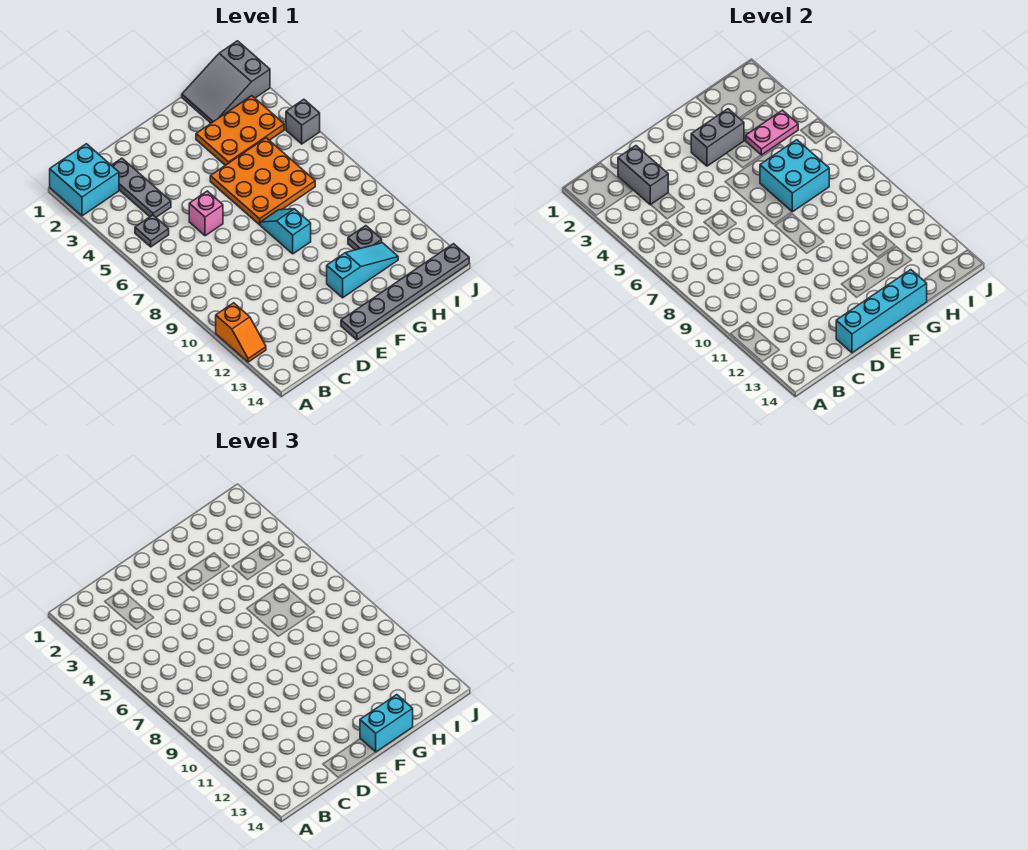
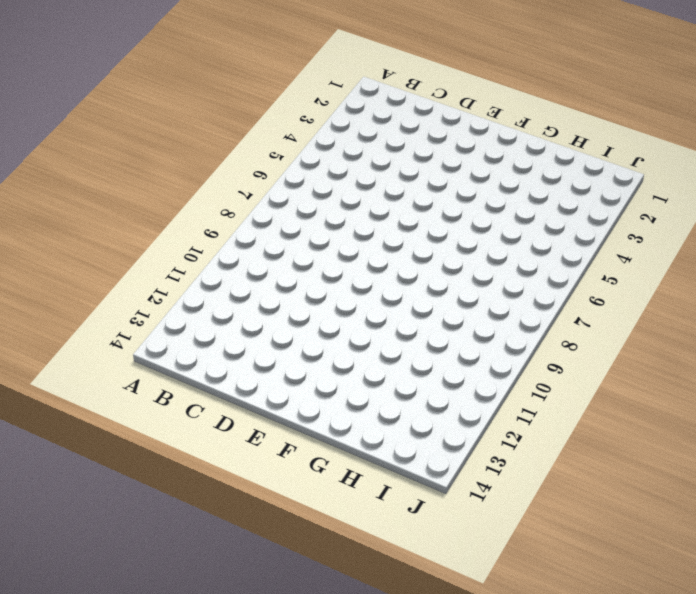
none -> cyan 2x2 brick [50,144,119,216]
none -> orange 1x2 slope [216,303,266,362]
none -> grey 1x1 plate [135,215,169,247]

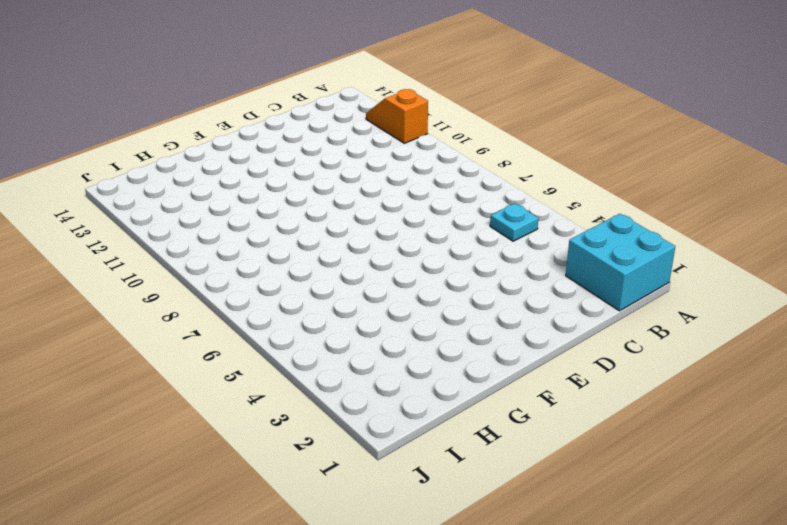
cyan 1x1 plate [490,203,538,241] -> grey 1x1 plate [135,215,169,247]
none -> grey 1x3 plate [111,158,171,217]
none -> pink 1x1 brick [189,191,223,236]
none -> grey 1x6 plate [341,244,469,340]

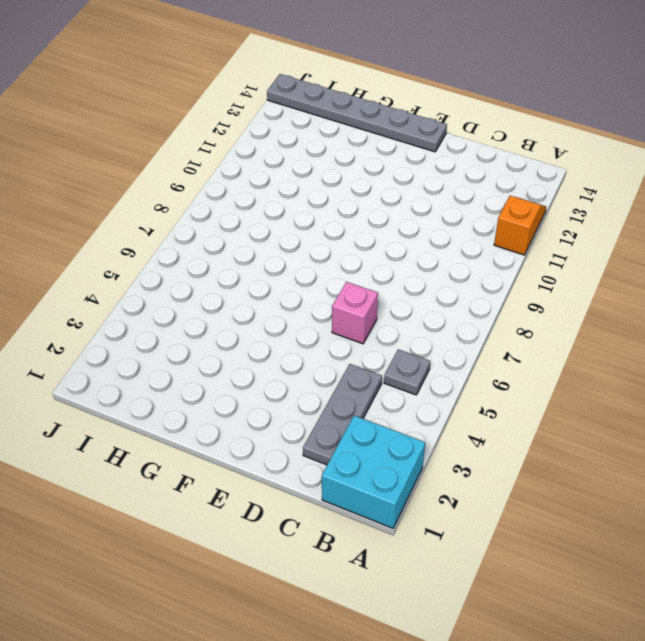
none -> orange 3x3 plate [210,138,315,225]
none -> cyan 1x2 slope [260,209,311,254]
none -> cyan 1x3 slope [327,243,398,298]

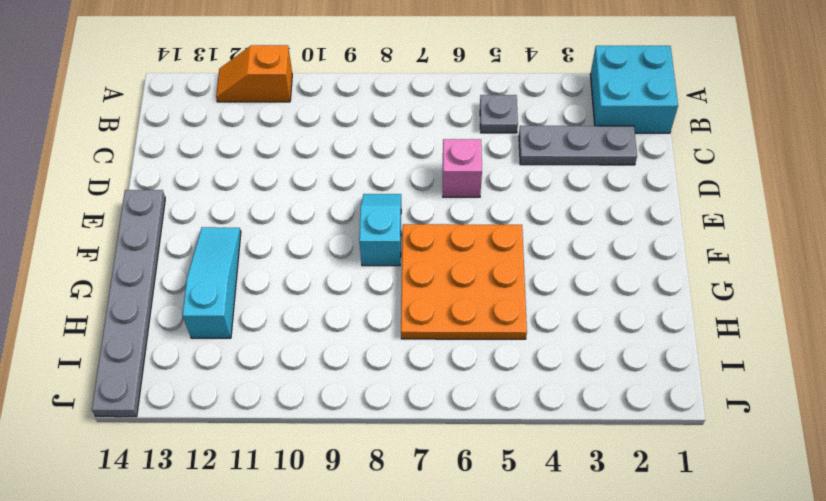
cyan 1x2 slope [359,194,401,266] -> cyan 1x2 slope turned to [260,209,311,254]
cyan 1x3 slope [183,227,241,338] -> cyan 1x3 slope turned to [327,243,398,298]
none -> orange 2x3 plate [196,96,284,165]
none -> grey 2x3 slope [182,41,270,123]
none -> grey 1x1 plate [348,226,382,250]

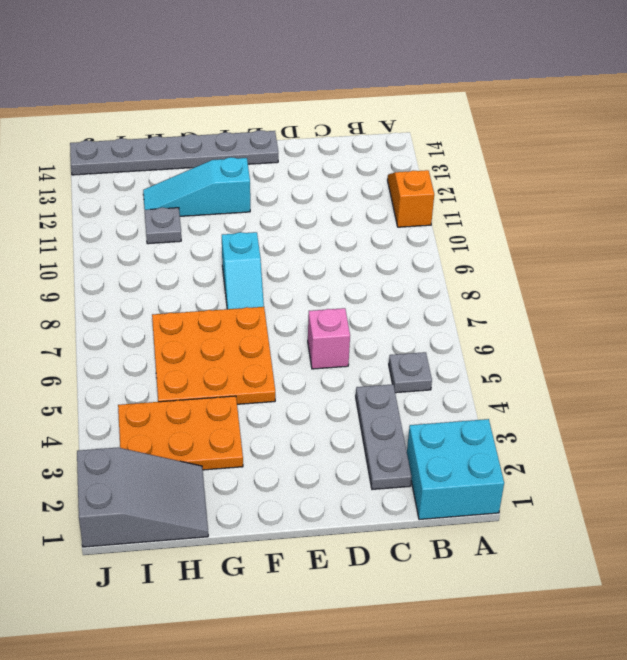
none -> grey 1x1 brick [286,99,320,144]
none -> grey 1x2 brick [618,146,668,205]
none -> cyan 1x4 brick [836,270,927,353]

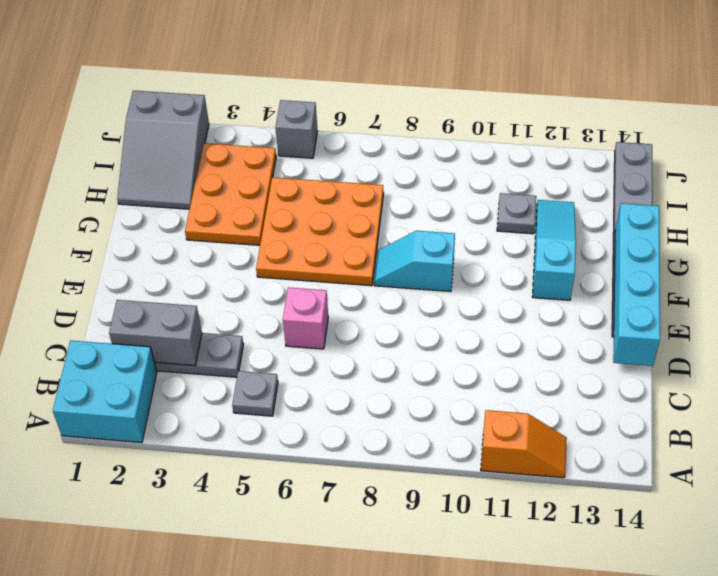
none -> grey 1x2 brick [691,109,744,166]
none -> cyan 2x2 brick [760,140,829,212]
none -> pink 1x2 plate [746,110,798,155]

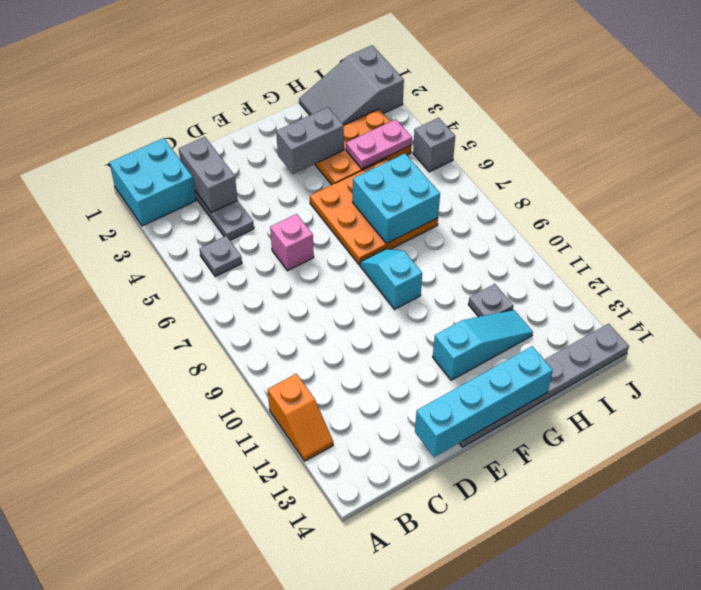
none -> cyan 1x2 brick [360,695,413,752]

